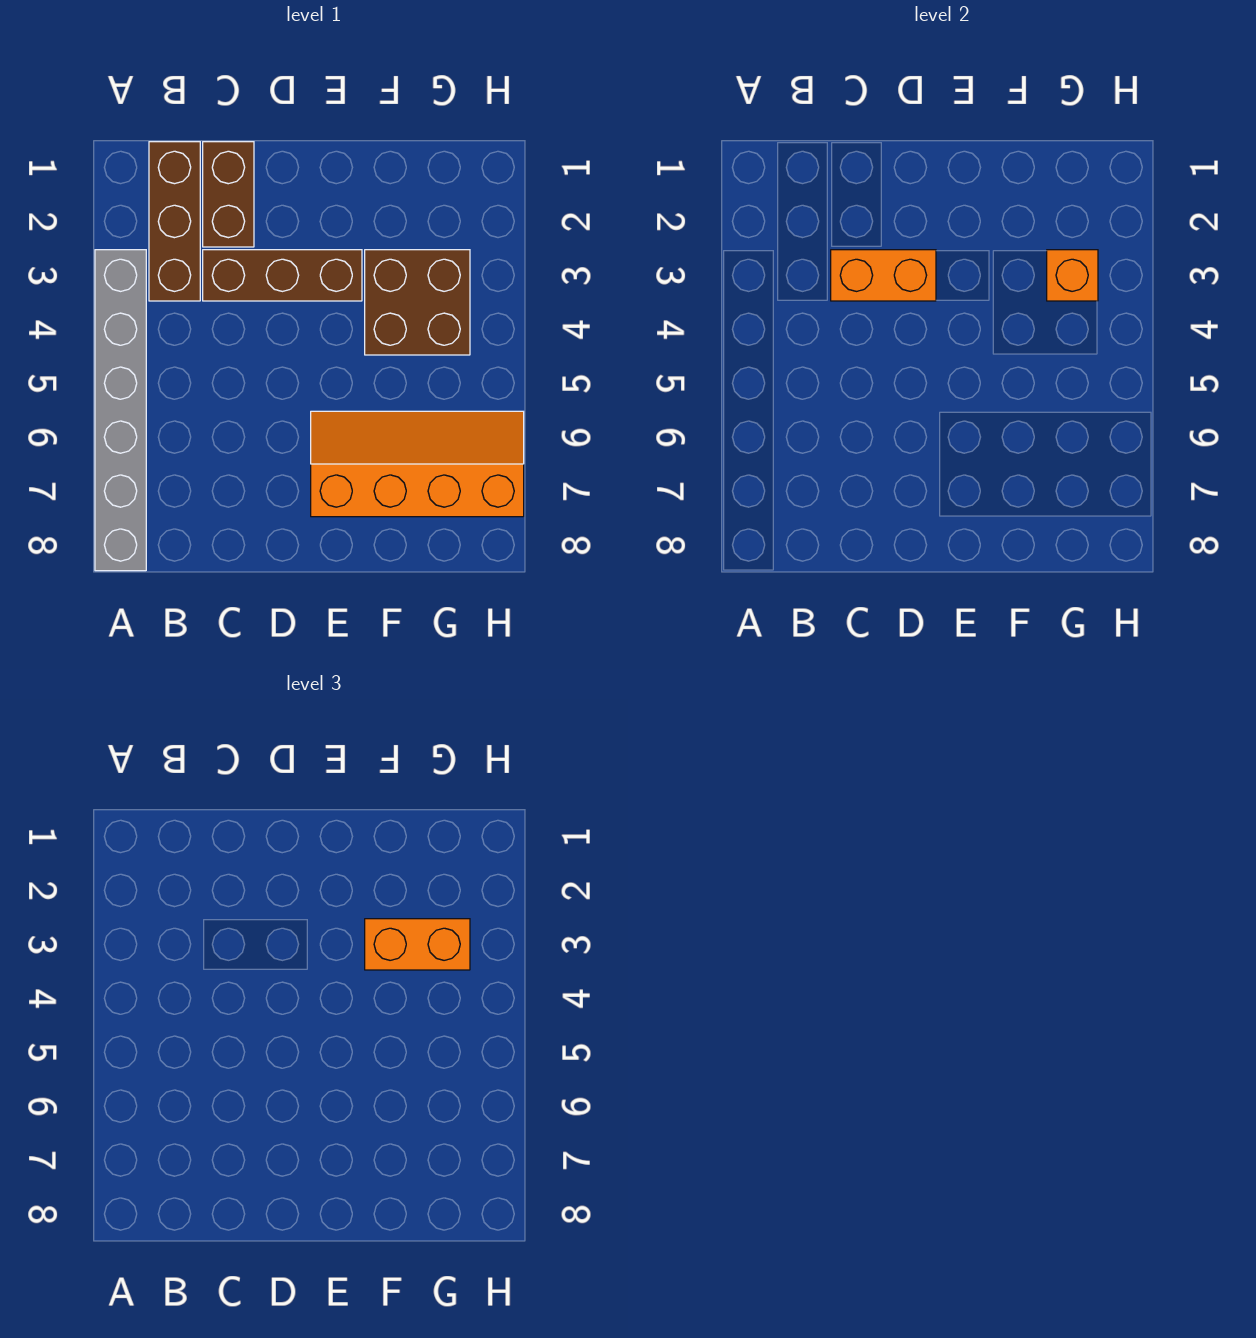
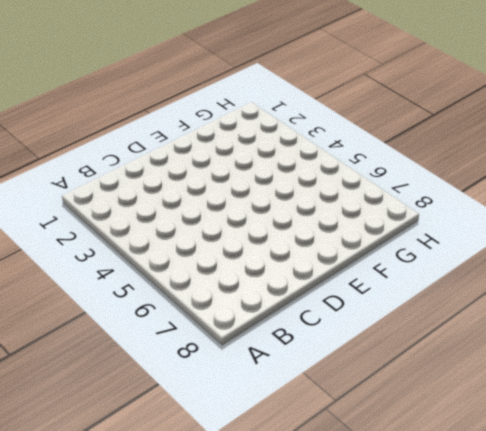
none -> grey 1x6 brick [95,250,146,571]
none -> brown 1x3 brick [149,142,200,301]

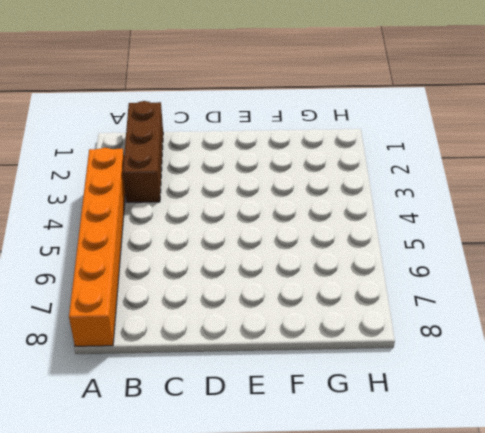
orange 1x6 brick [69,148,125,346] -> grey 1x6 brick [95,250,146,571]
none -> brown 1x2 brick [203,142,254,247]
none -> brown 1x3 brick [203,250,362,301]

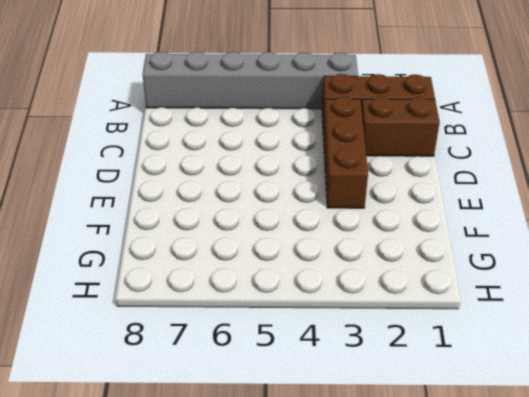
none -> orange 2x4 slope [311,411,524,517]
none -> brown 2x2 brick [365,250,470,355]

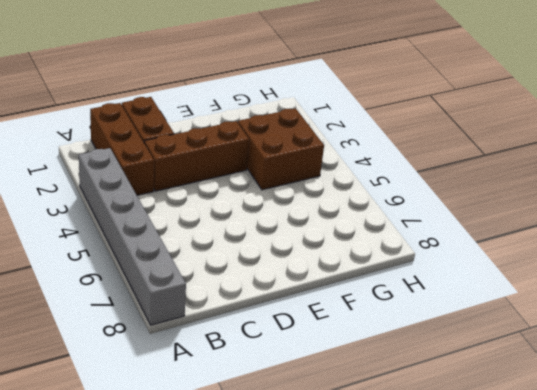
none -> orange 2x4 slope [311,411,524,517]
none -> orange 1x2 brick [831,250,936,301]

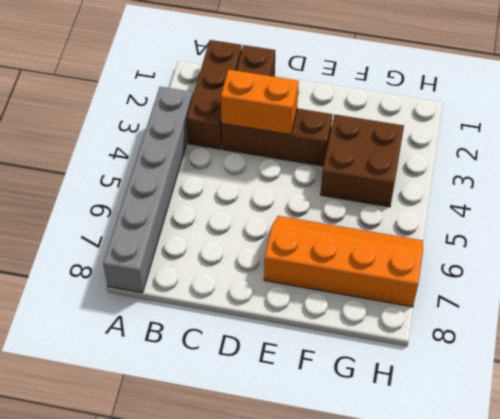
none -> orange 1x1 brick [1047,250,1098,301]
none -> orange 1x2 brick [365,919,470,970]

